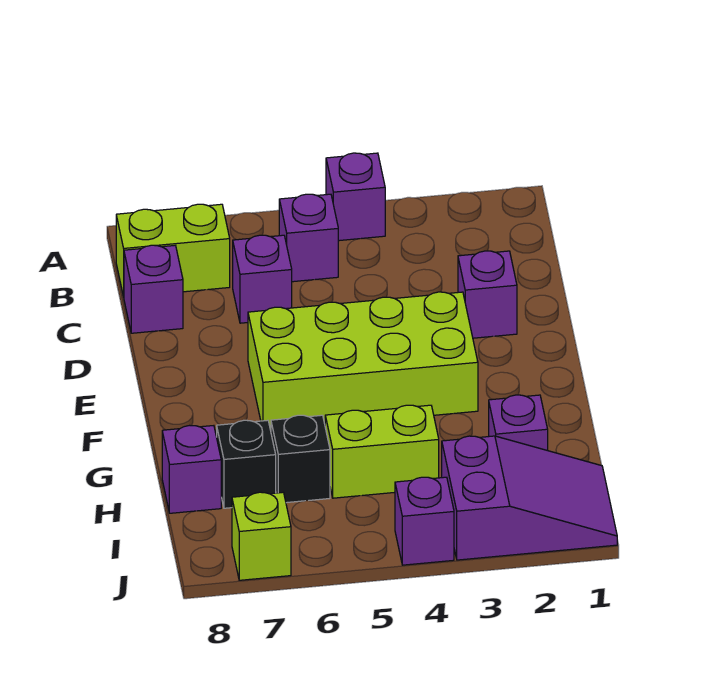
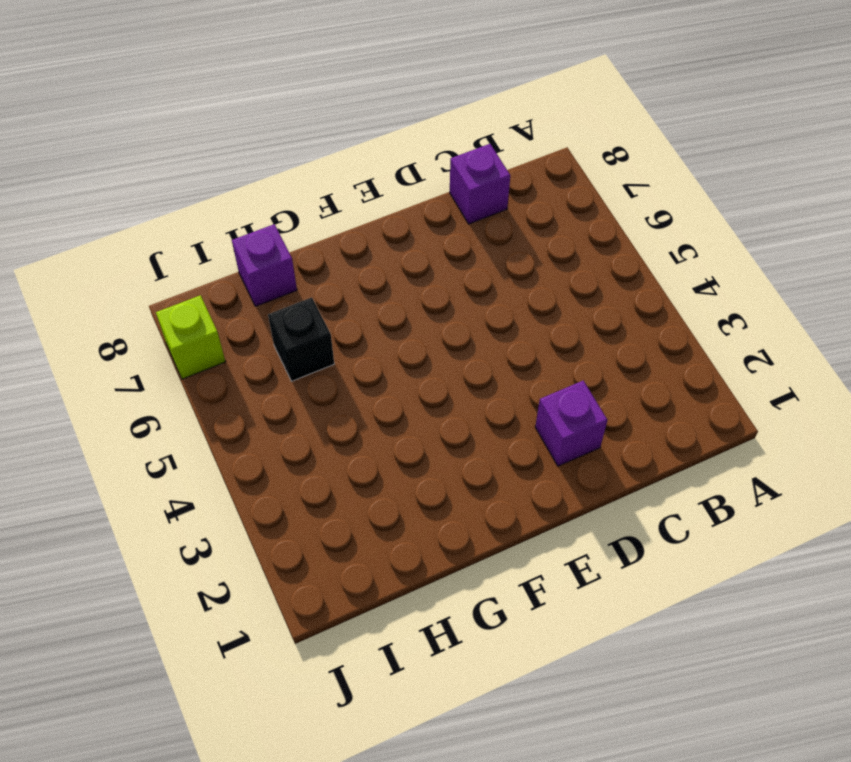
none -> purple 1x1 brick [326,153,385,241]
none -> purple 1x1 brick [279,194,338,282]
none -> lime 1x2 brick [116,204,230,297]

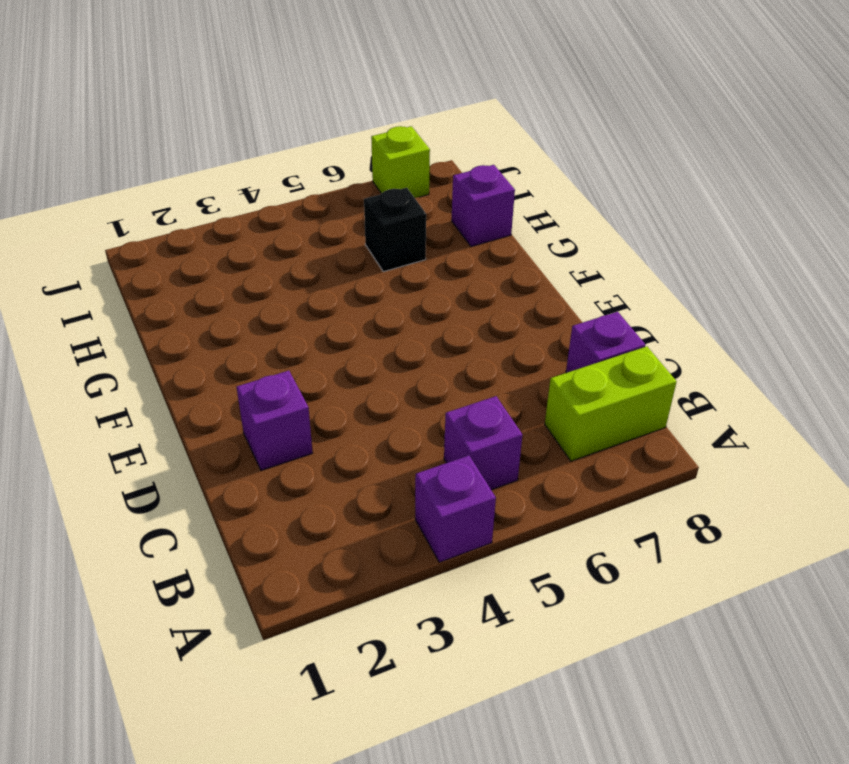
none -> purple 1x1 brick [233,235,292,323]
none -> lime 2x4 brick [248,292,478,430]
none -> purple 1x1 brick [489,395,548,451]

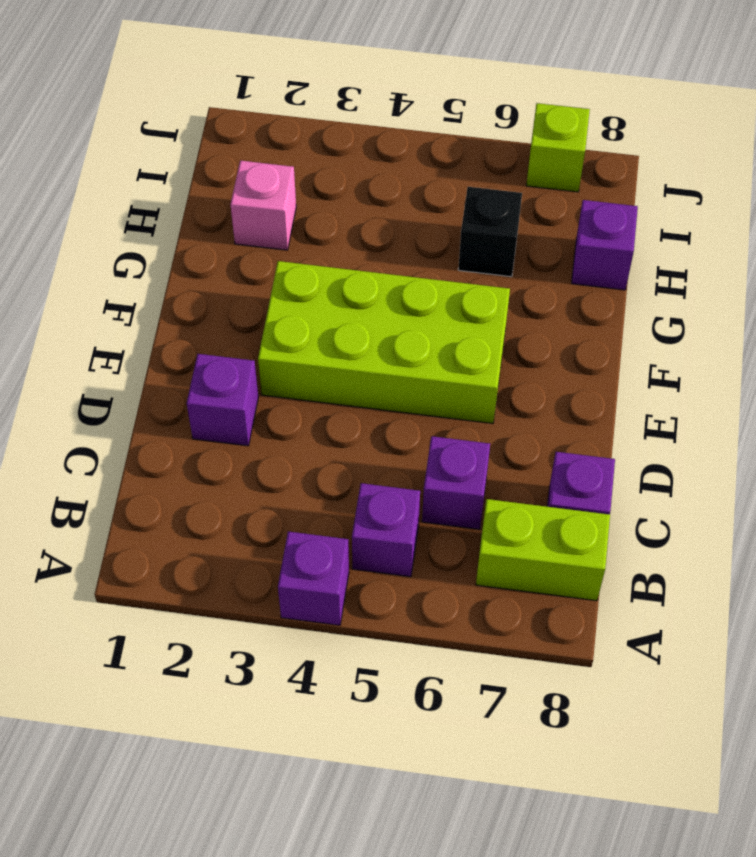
pink 1x1 brick [230,161,296,250] -> purple 1x1 brick [489,395,548,451]
none -> lime 1x2 brick [325,405,439,498]
none -> black 1x1 brick [217,420,276,508]
none -> purple 2x3 slope [442,436,617,560]

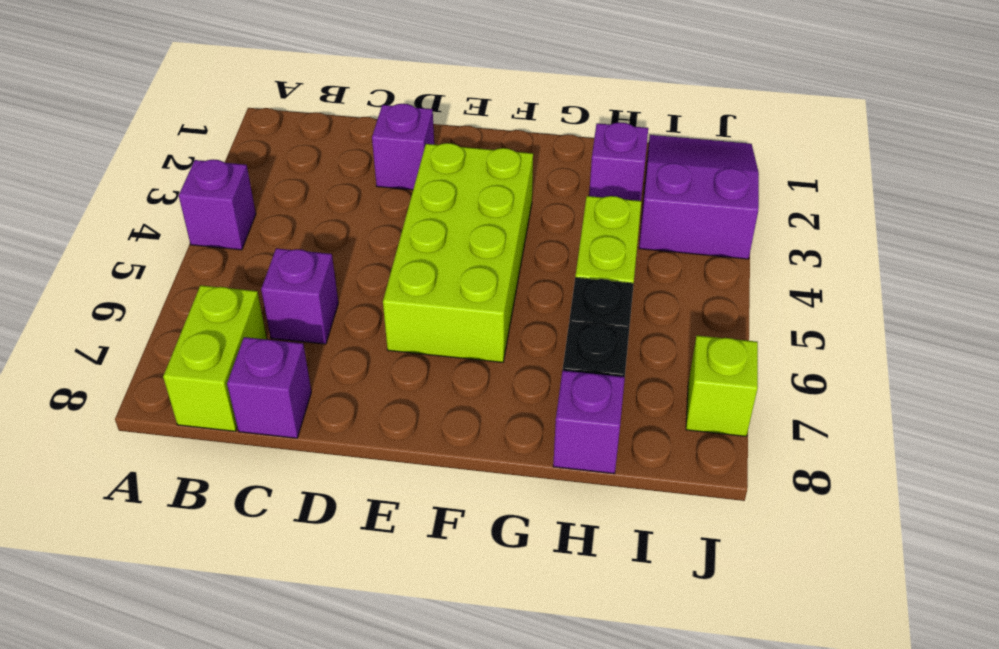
none -> purple 1x1 brick [279,194,338,282]
none -> purple 1x1 brick [395,477,454,565]

